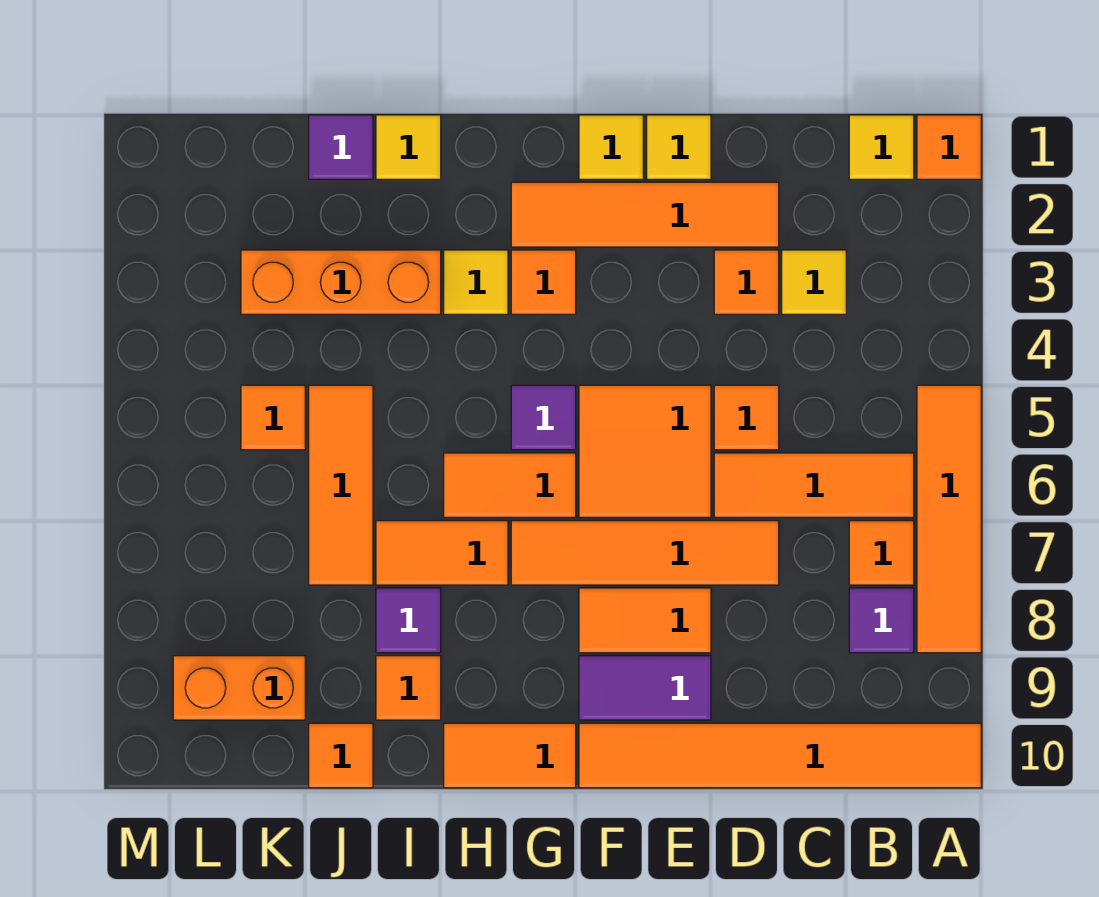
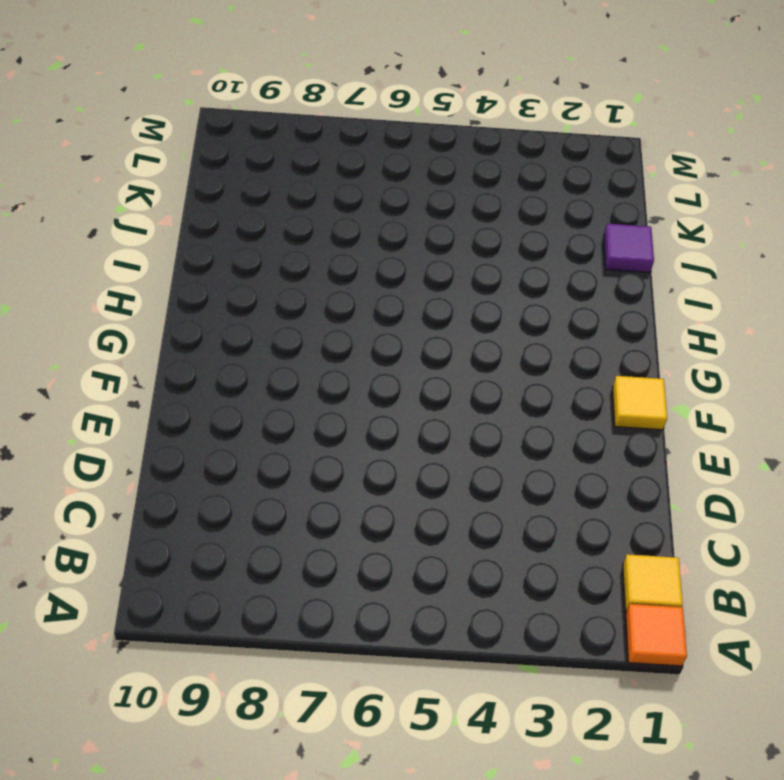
none -> orange 1x4 tile [917,385,981,653]
none -> orange 1x6 tile [579,723,981,788]
none -> orange 1x3 tile [714,453,914,517]
none -> orange 1x1 tile [849,521,914,585]

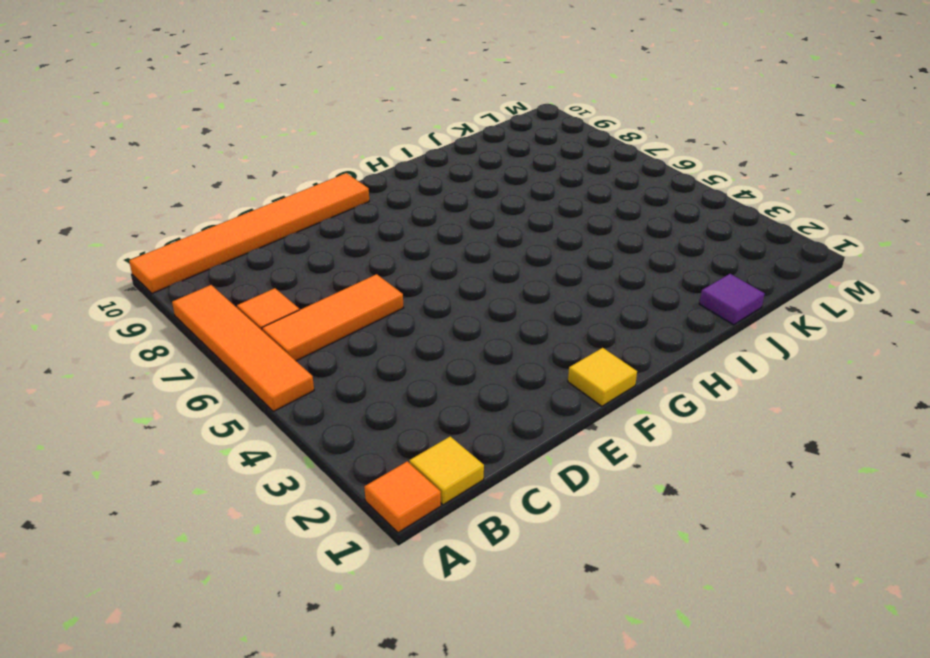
none -> purple 1x1 tile [849,588,914,653]
none -> yellow 1x1 tile [782,250,846,314]
none -> orange 1x4 tile [511,182,779,247]
none -> orange 1x1 tile [714,250,779,314]

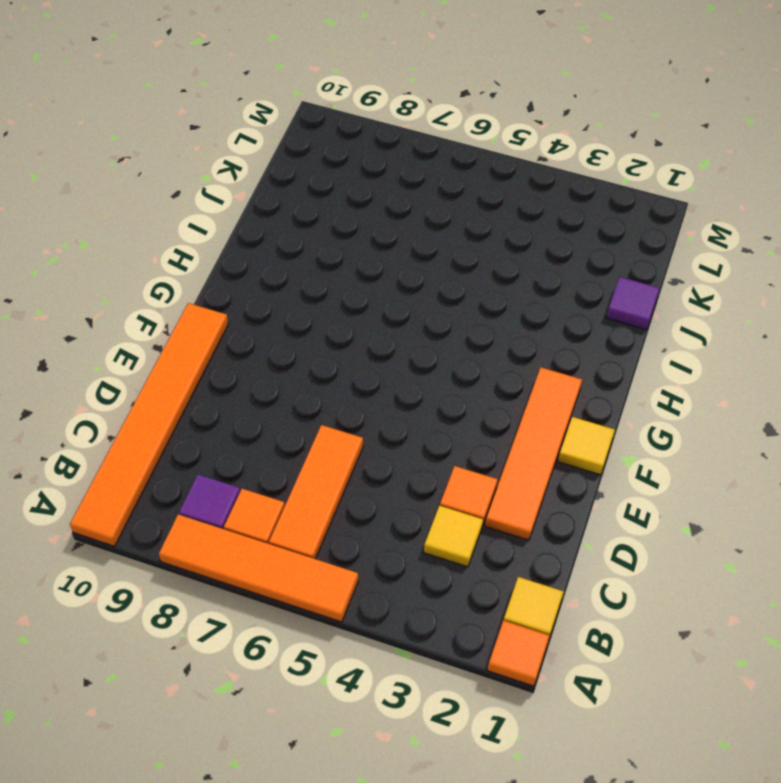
none -> orange 1x1 tile [714,385,779,450]
none -> orange 1x4 tile [511,521,779,585]
none -> yellow 1x1 tile [647,115,711,179]
none -> orange 2x2 tile [579,385,711,517]

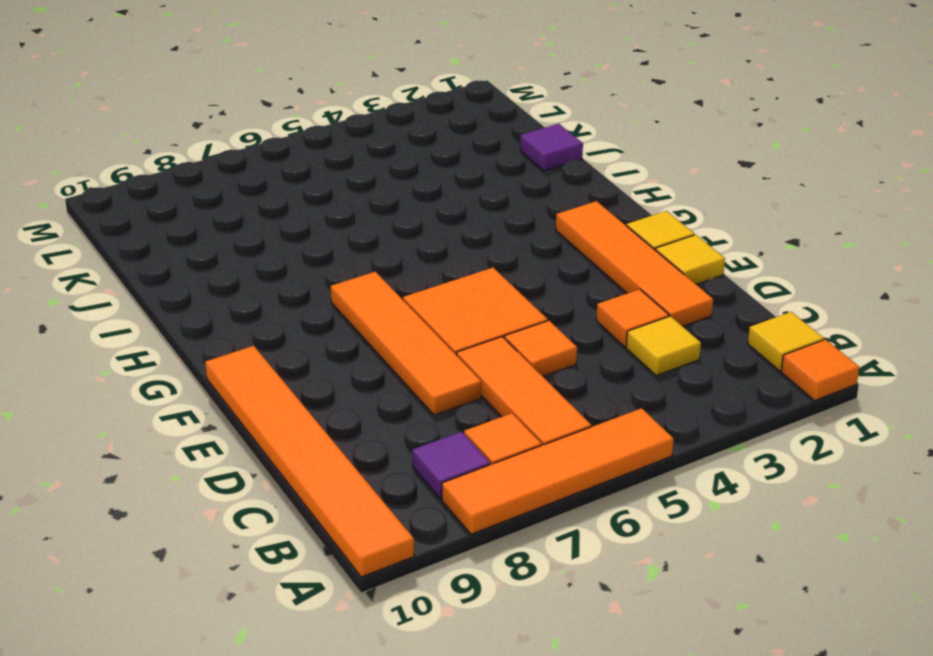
none -> orange 1x2 tile [579,588,711,653]
none -> purple 1x2 tile [579,656,711,720]
none -> orange 1x1 tile [511,250,576,314]
none -> purple 1x1 tile [511,385,576,450]

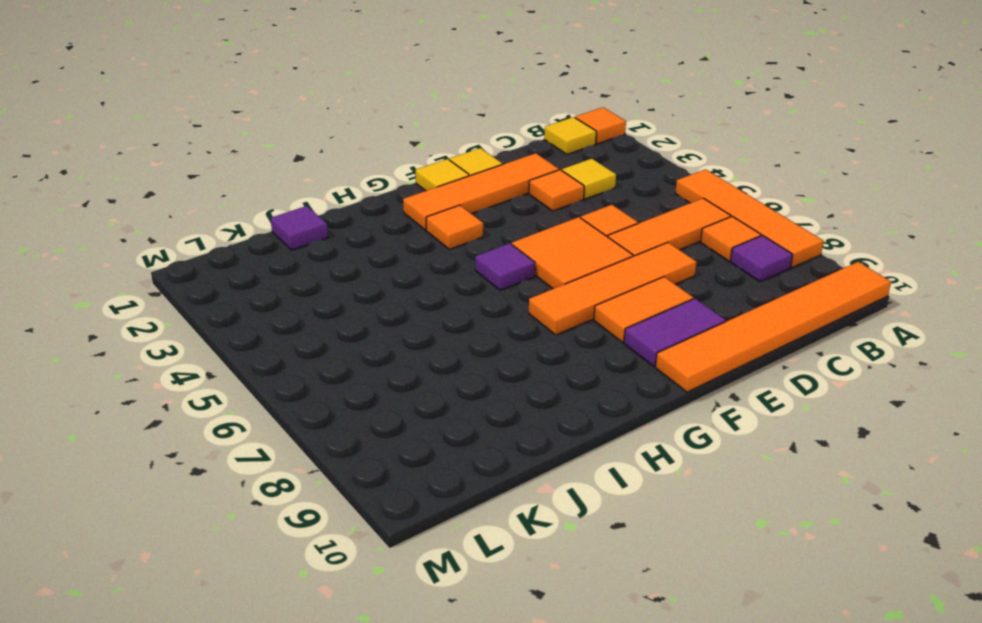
none -> orange 1x2 tile [444,453,576,517]
none -> orange 1x2 tile [444,723,576,788]
none -> yellow 1x1 tile [444,250,508,314]
none -> orange 1x2 tile [376,521,508,585]

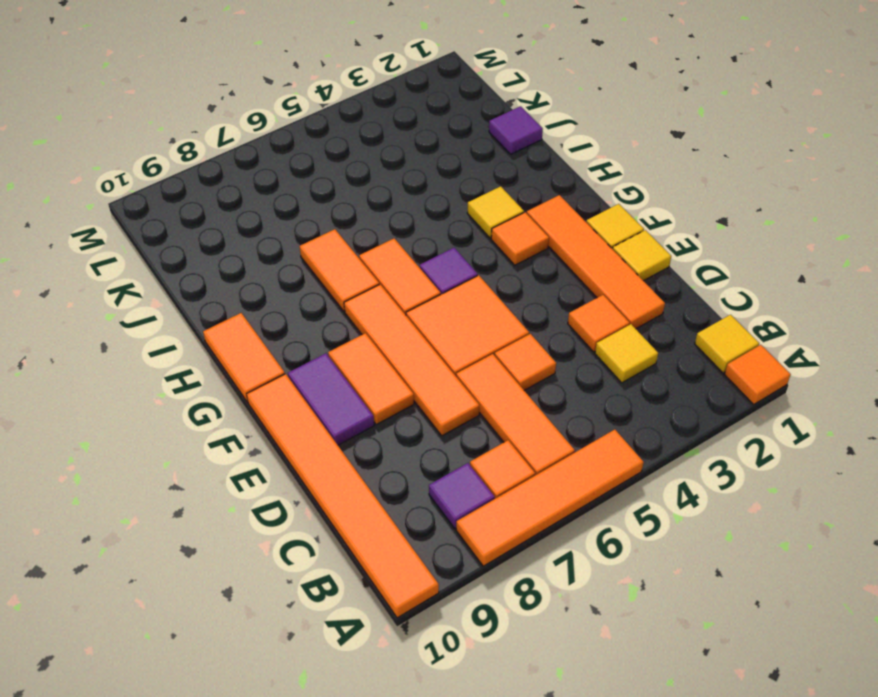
none -> yellow 1x1 tile [376,115,441,179]
none -> orange 1x3 brick [241,250,441,314]
none -> purple 1x1 tile [376,588,441,653]
none -> orange 1x1 tile [376,656,441,720]

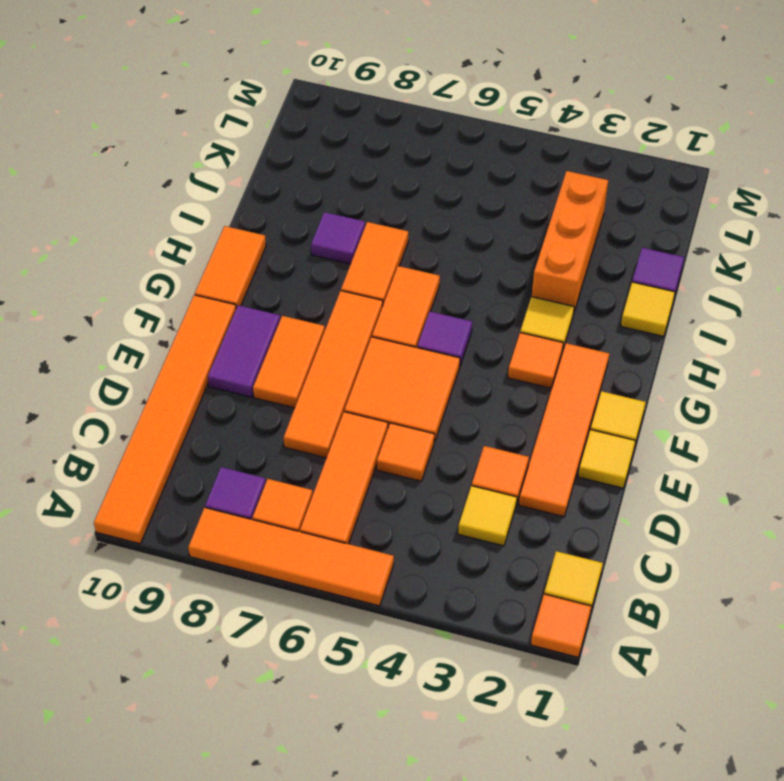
none -> orange 1x1 tile [376,656,441,720]
none -> orange 1x3 tile [309,385,373,585]
none -> orange 1x1 tile [309,723,373,788]
none -> orange 1x1 tile [241,385,305,450]

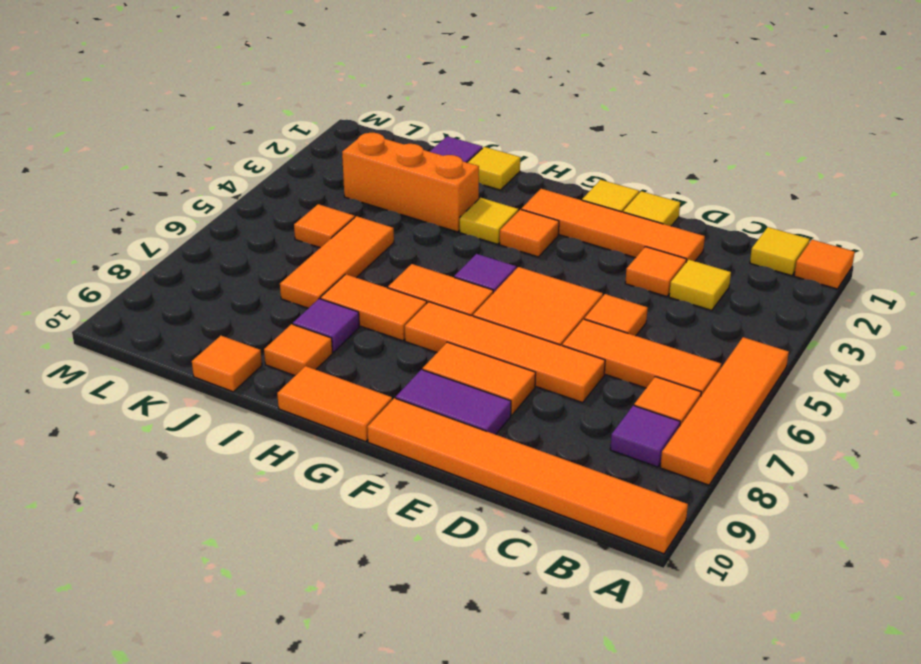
none -> orange 1x2 brick [173,656,305,720]

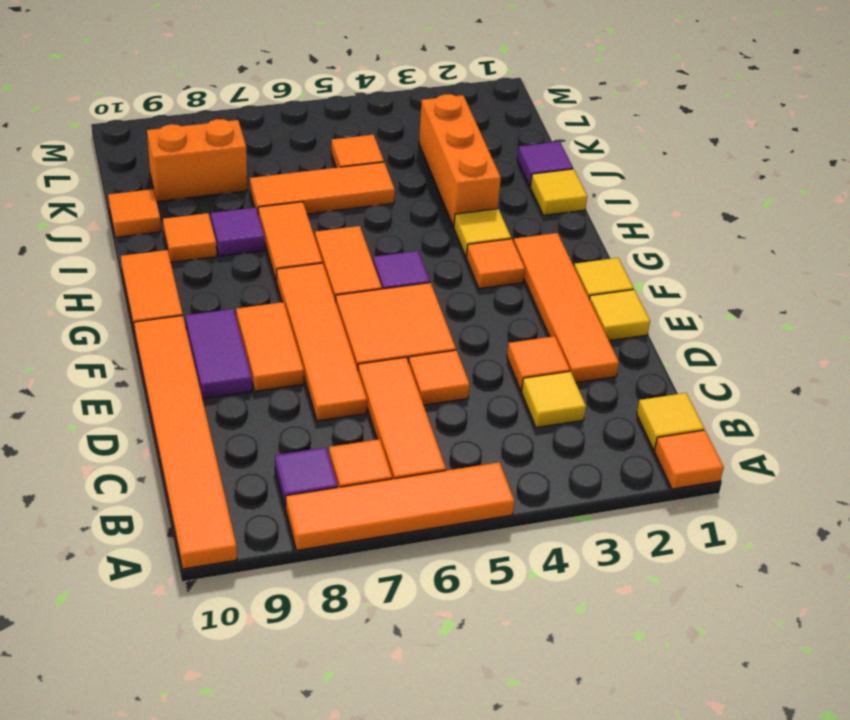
orange 1x2 brick [147,119,247,202] -> orange 1x2 brick turned to [173,656,305,720]

